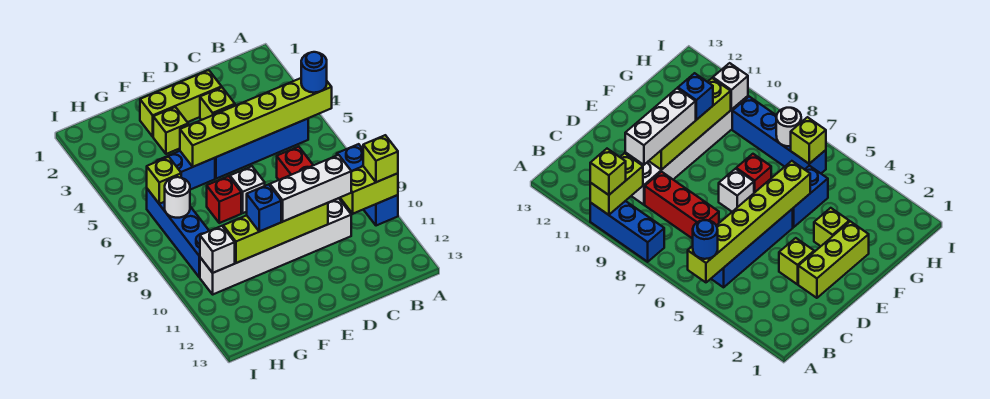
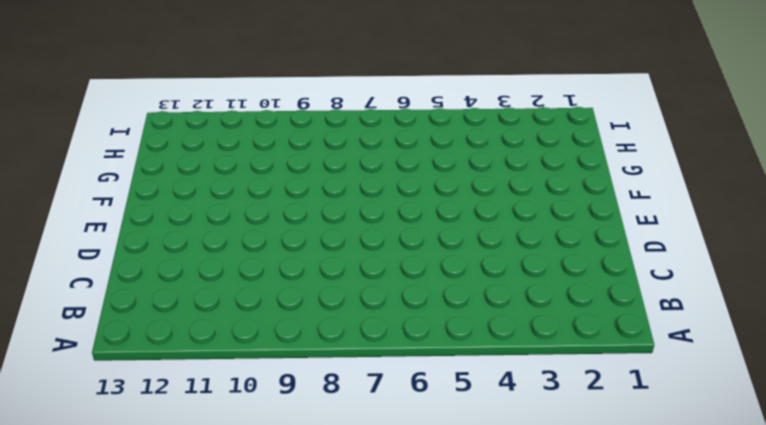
none -> blue 1x3 brick [337,144,398,226]
none -> blue 1x4 brick [215,119,308,179]
none -> red 1x3 brick [277,147,313,180]

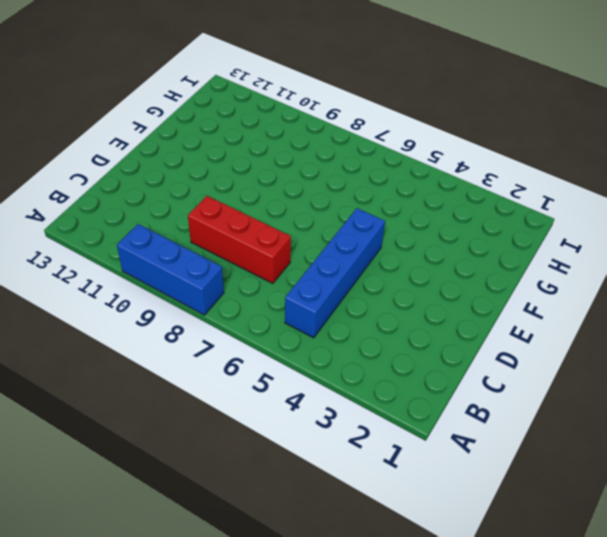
none -> white 1x6 brick [200,198,351,294]
none -> lime 1x3 brick [140,70,222,137]
none -> lime 1x1 brick [200,88,235,120]

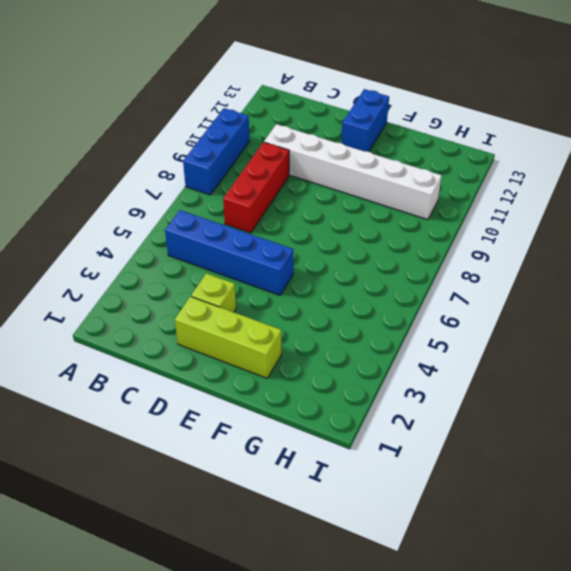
blue 1x2 brick [341,89,389,152] -> blue 1x2 brick turned to [157,151,215,190]
none -> white 1x1 brick [230,166,265,213]
none -> lime 1x1 brick [153,107,188,154]
none -> red 1x1 brick [207,176,241,223]

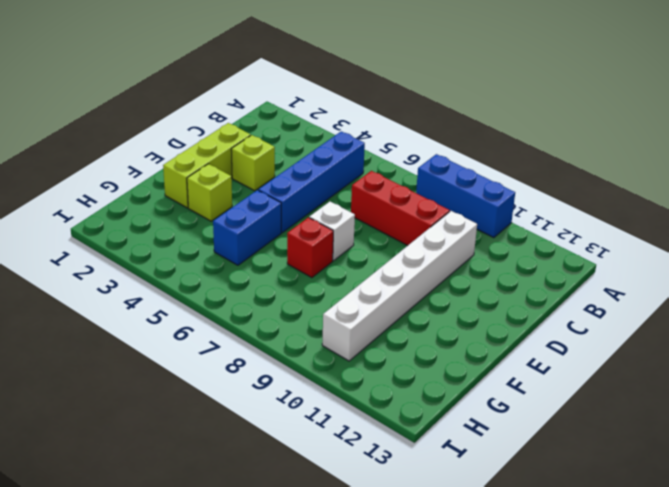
none -> blue 1x4 brick [147,189,209,277]
none -> lime 1x6 brick [180,78,332,167]
none -> lime 1x2 brick [340,166,398,214]

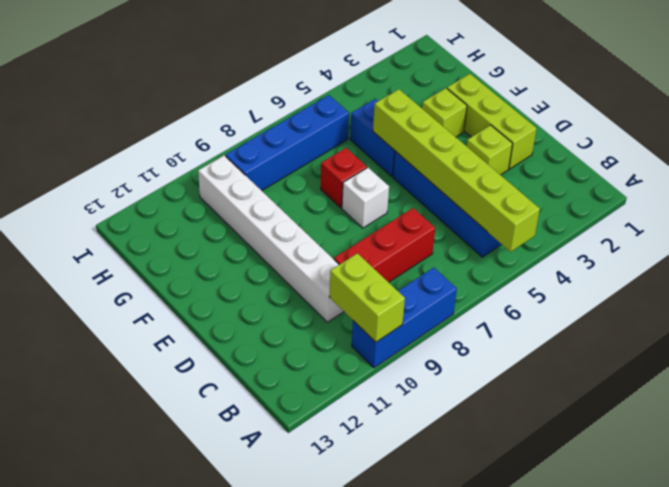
none -> lime 1x4 brick [223,203,328,263]
none -> lime 1x1 brick [147,157,181,204]
none -> white 1x1 round brick [165,177,190,218]

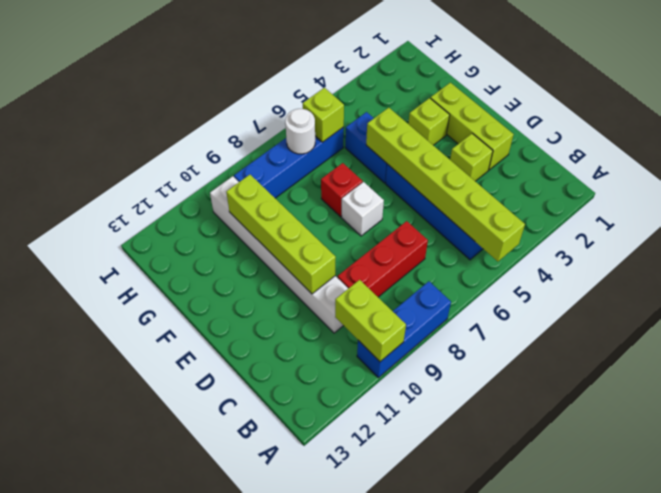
none -> white 1x1 brick [200,226,235,273]
none -> blue 1x1 round brick [301,52,327,93]
none -> lime 1x1 brick [363,135,398,182]

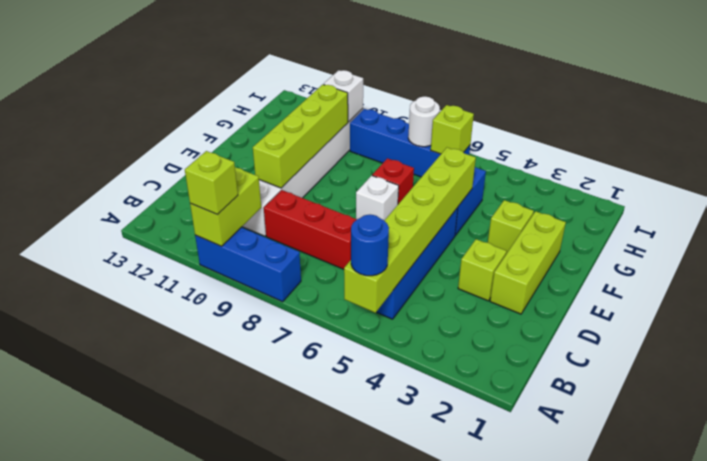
none -> white 1x3 brick [270,155,351,221]
none -> blue 1x1 brick [247,184,281,232]

